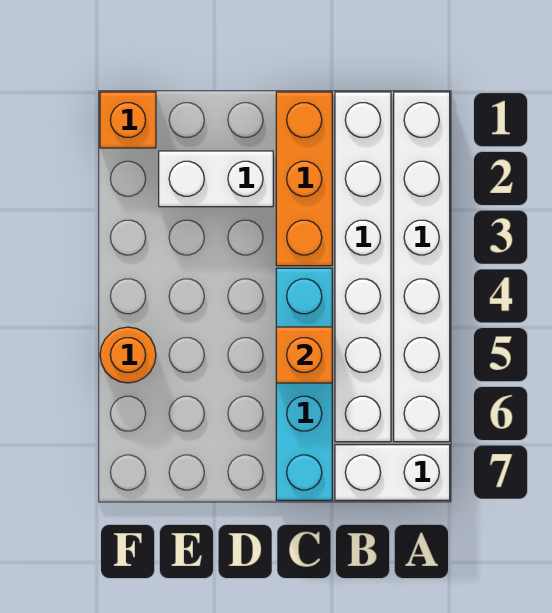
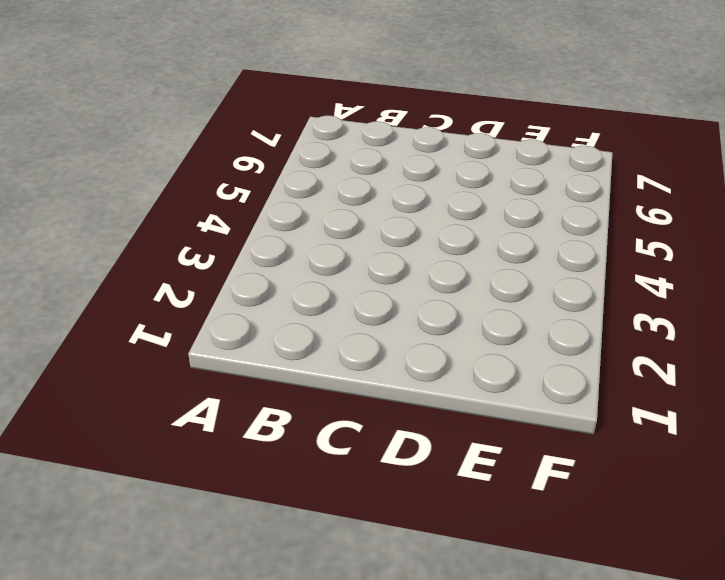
none -> white 1x6 brick [394,92,450,442]
none -> white 1x2 brick [335,445,450,500]

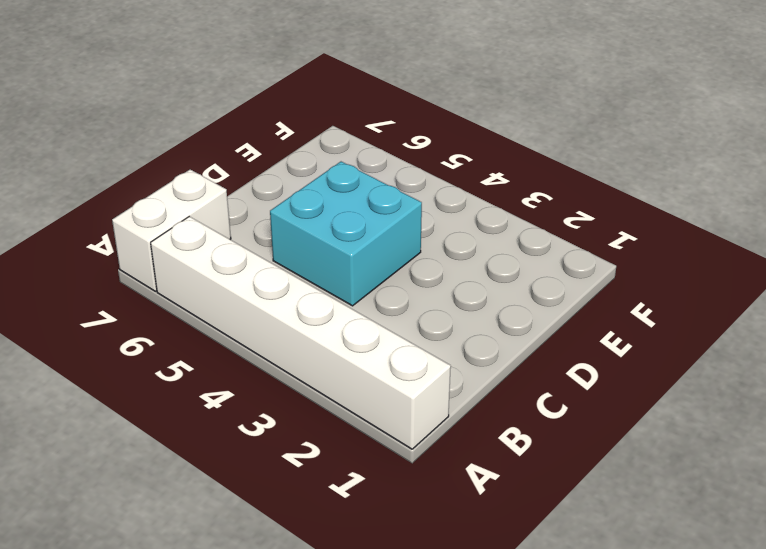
cyan 2x2 brick [270,162,422,306] -> cyan 1x4 brick [276,268,332,500]
none -> white 1x6 brick [335,92,391,442]
none -> orange 1x3 brick [276,92,332,266]

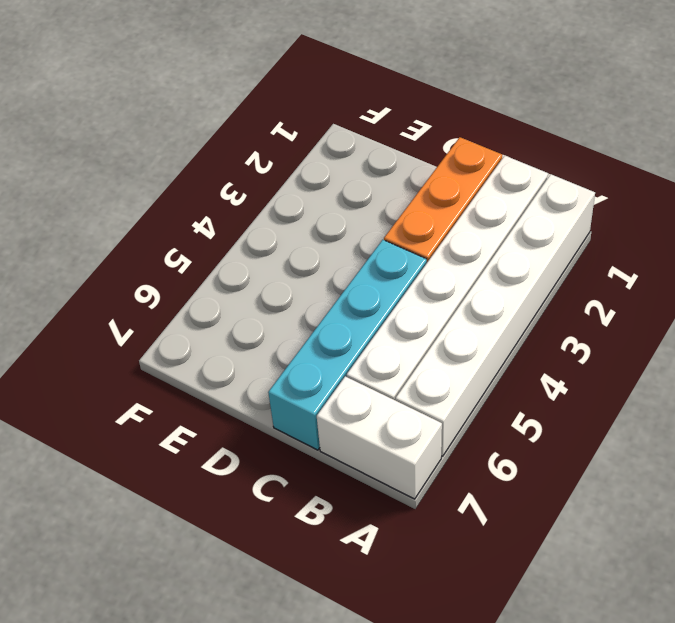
none -> white 1x2 brick [159,151,273,207]
none -> orange 1x1 brick [100,92,156,148]

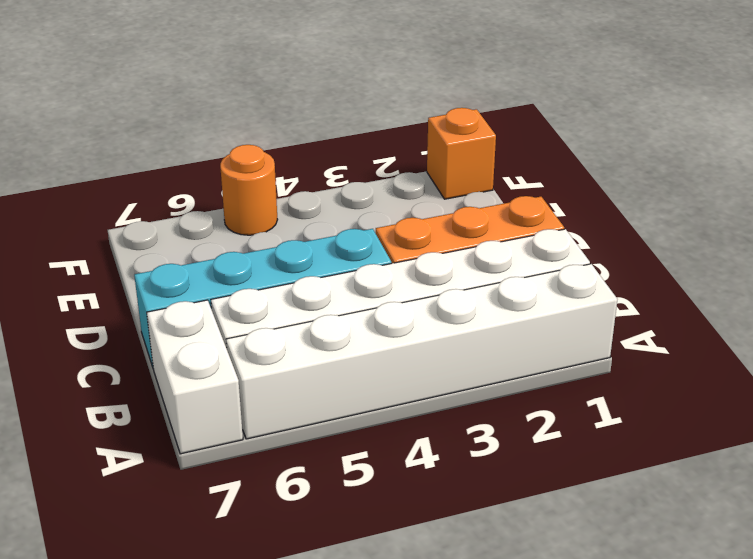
none -> white 1x2 brick [159,151,273,207]
none -> orange 1x1 brick [276,327,332,383]

